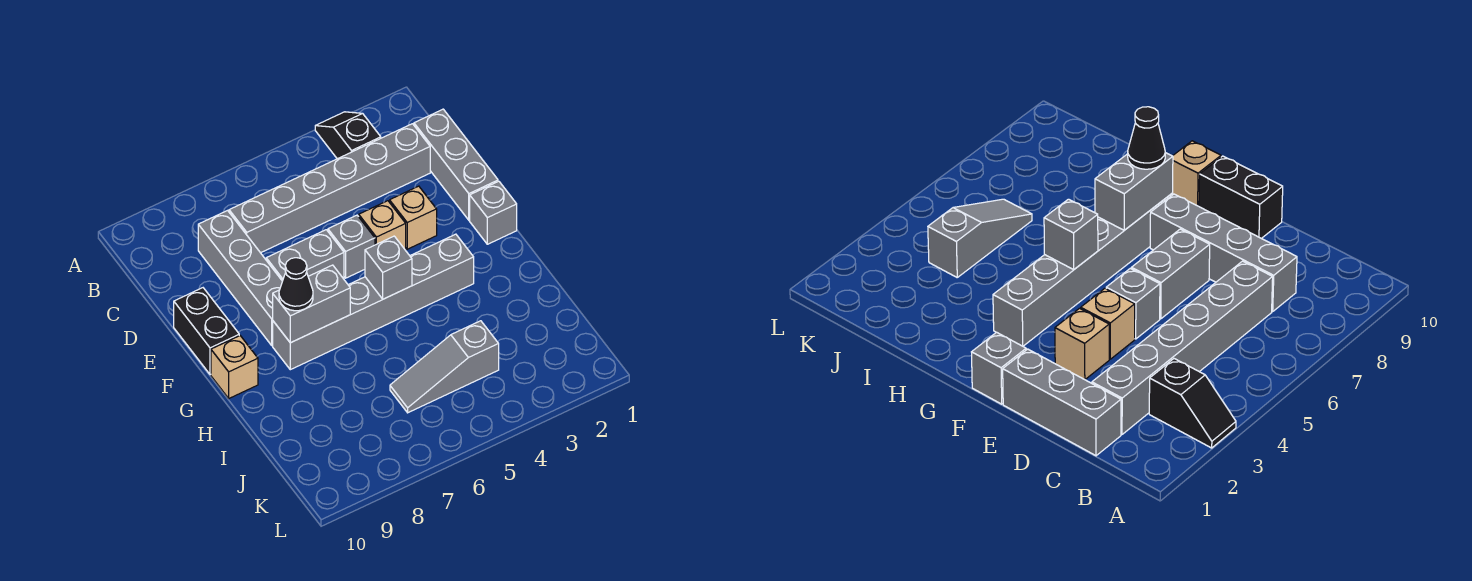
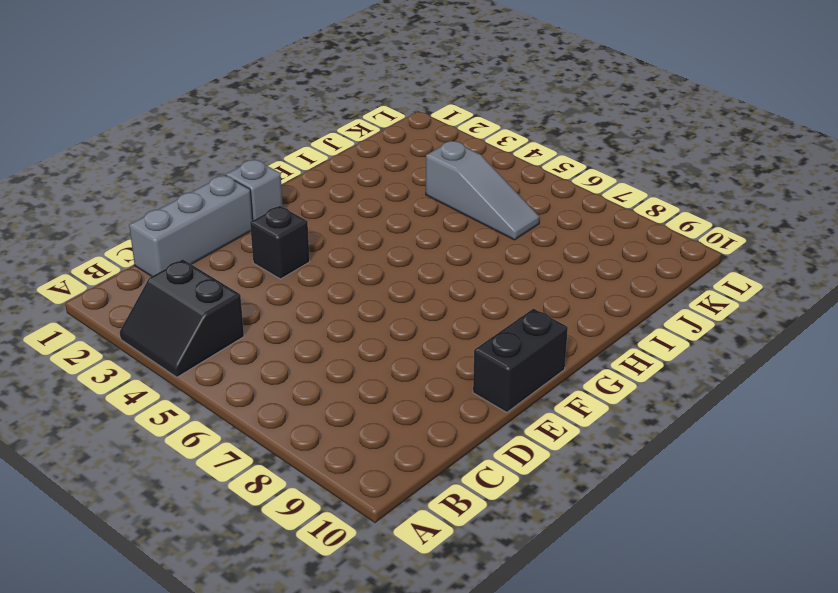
black 2x2 slope [120,259,244,377] -> black 1x2 slope [315,112,381,159]
black 1x1 brick [250,206,310,279] -> tan 1x1 brick [390,186,437,249]
none -> grey 1x6 brick [229,124,430,253]
none -> grey 1x4 brick [198,211,282,345]
none -> tan 1x1 brick [359,201,406,250]

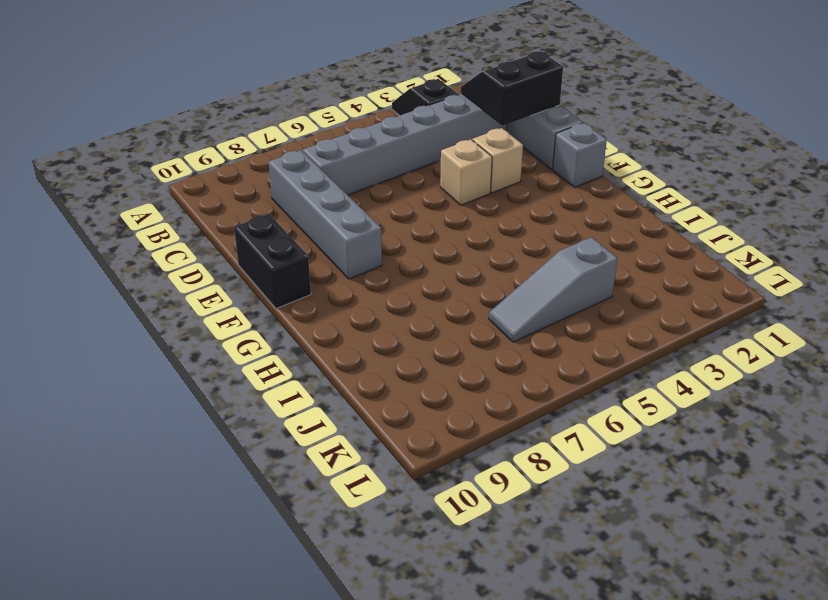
black 2x2 slope [461,51,563,126] -> none
none -> grey 1x1 brick [328,215,375,278]
none -> grey 1x2 brick [266,230,344,281]
none -> grey 1x6 brick [273,234,474,370]

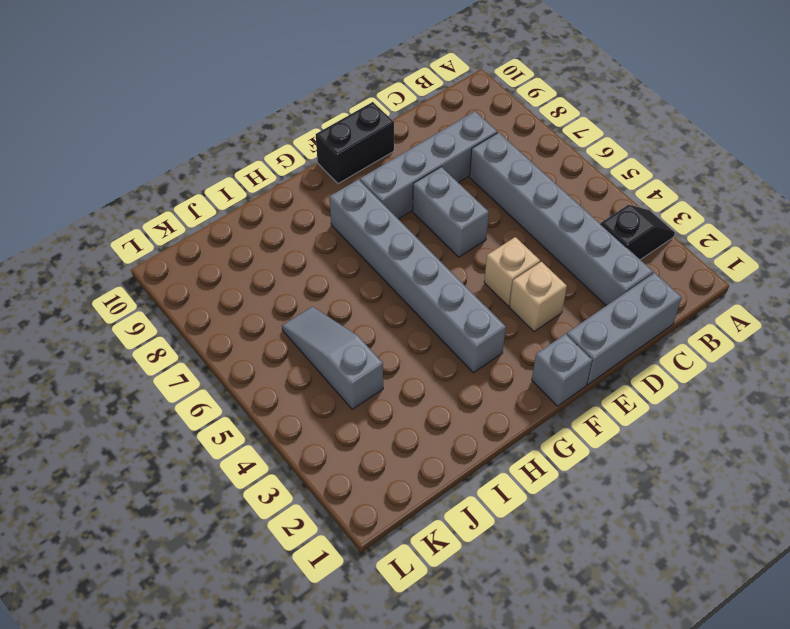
none -> grey 1x1 brick [328,215,375,278]
none -> tan 1x1 brick [211,336,258,398]
none -> grey 1x1 brick [365,236,412,299]

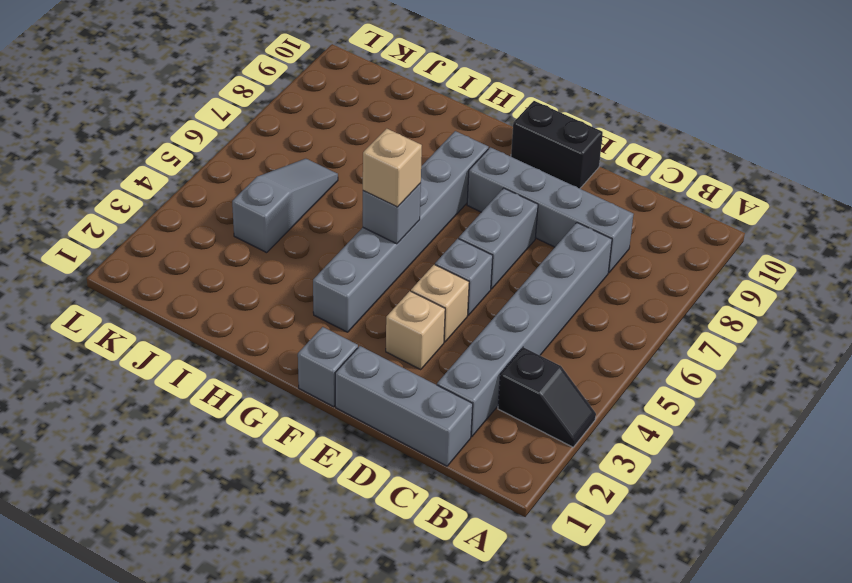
tan 1x1 brick [363,129,422,207] -> tan 1x1 brick moved to [211,336,258,398]
none -> grey 1x2 brick [273,265,350,343]
none -> black 1x1 cone [279,258,313,311]

